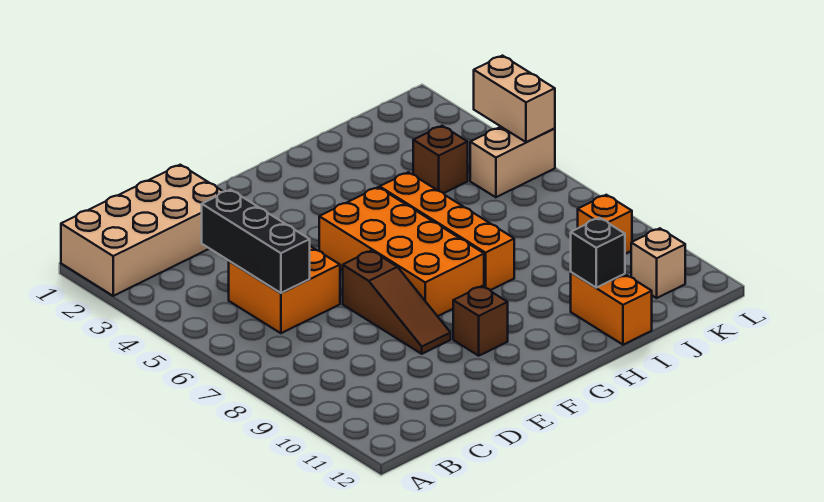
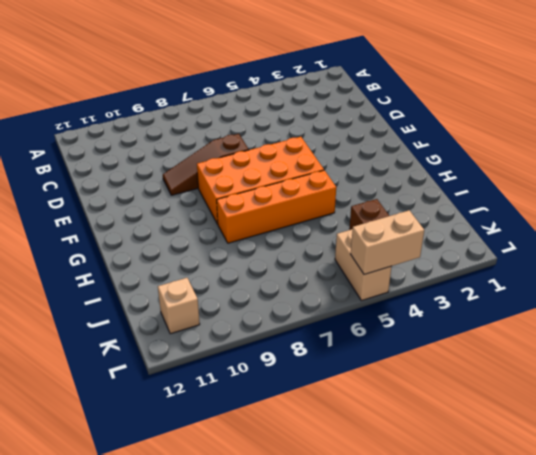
none -> tan 2x4 brick [61,165,223,296]
none -> orange 2x2 brick [229,246,340,333]
none -> brown 1x1 brick [453,286,508,356]

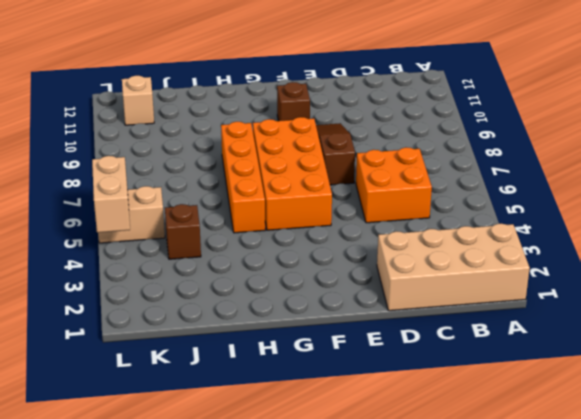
none -> orange 1x2 brick [571,272,652,345]
none -> orange 1x1 brick [578,195,632,254]
none -> black 1x3 brick [202,190,310,293]

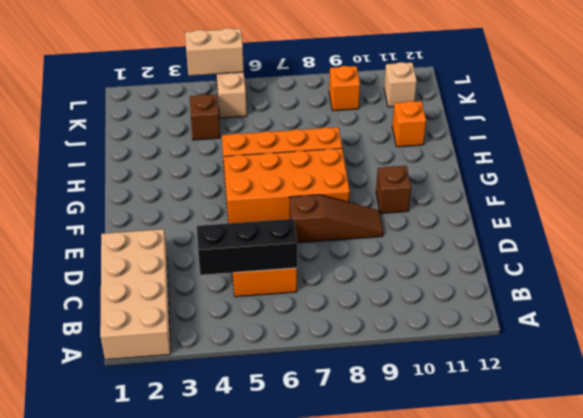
orange 1x1 brick [392,101,426,147] -> orange 1x2 brick [571,272,652,345]
none -> black 1x1 brick [571,218,625,288]

